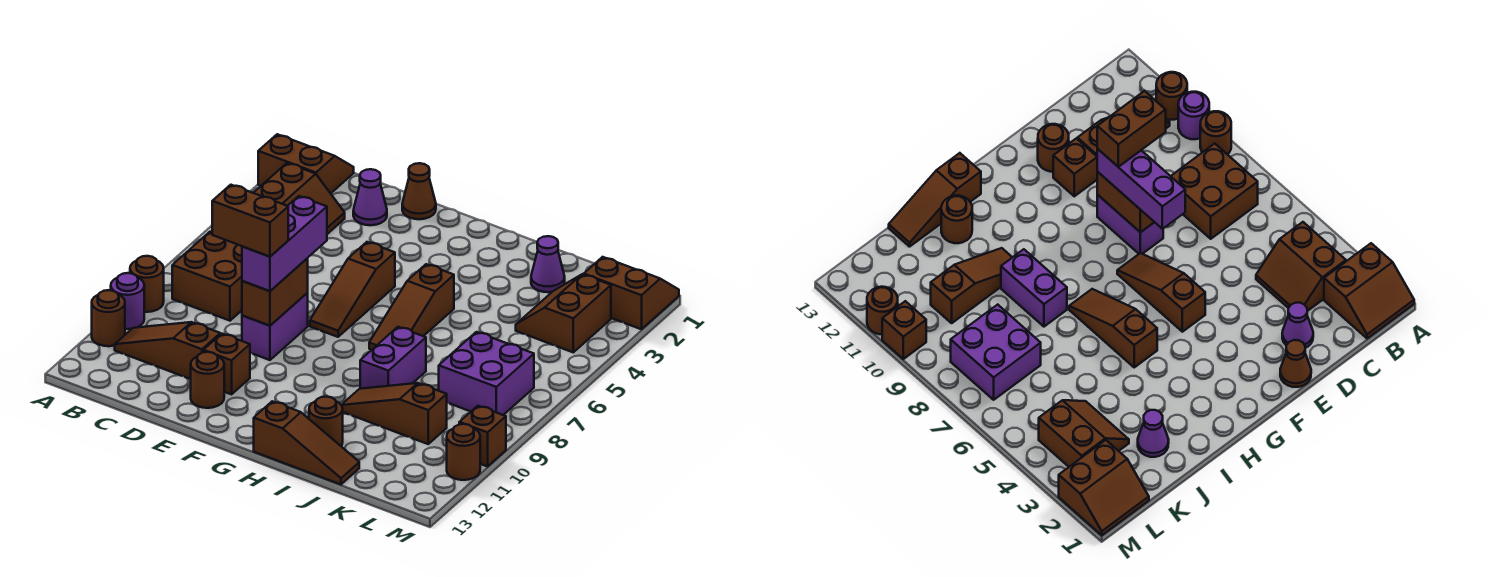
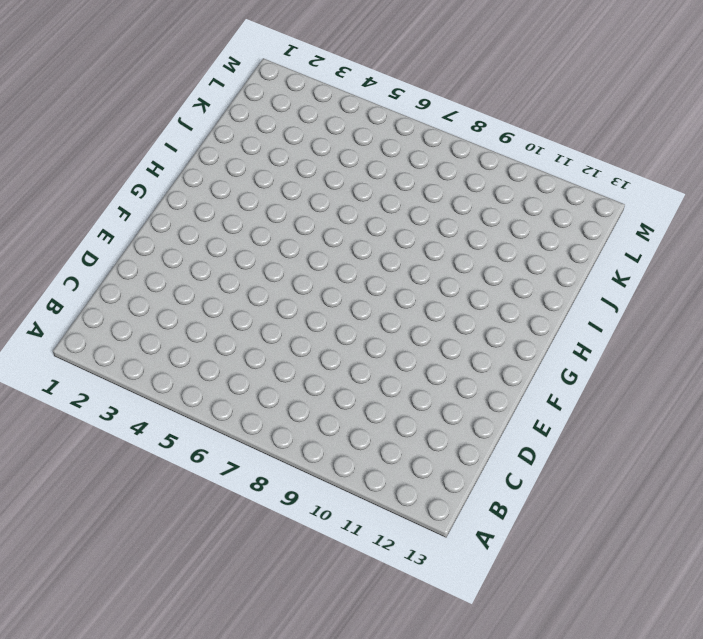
none -> brown 2x2 slope [258,134,354,193]
none -> brown 1x1 round brick [130,256,164,312]
none -> purple 1x1 round brick [111,273,144,329]

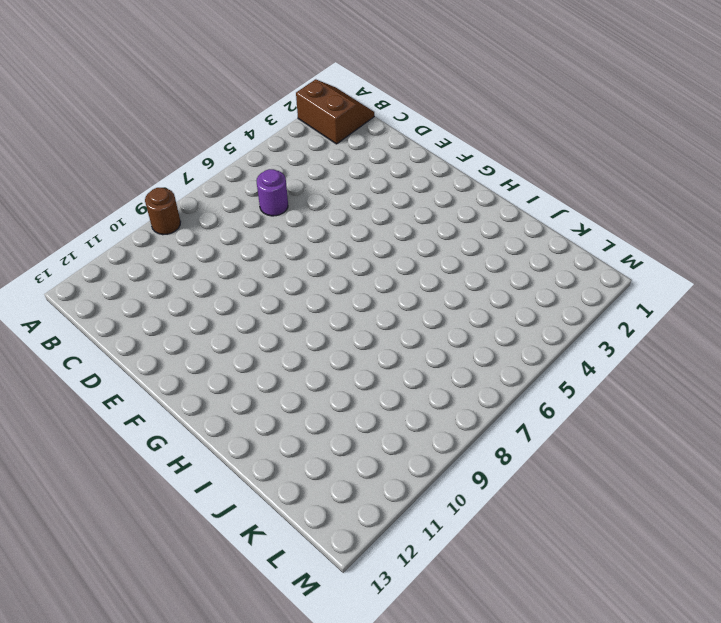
purple 1x1 round brick [257,169,288,216] -> purple 1x1 round brick moved to [111,273,144,329]
none -> brown 1x1 round brick [92,290,125,346]
none -> brown 2x2 slope [254,163,345,234]
none -> brown 2x2 brick [172,232,242,321]

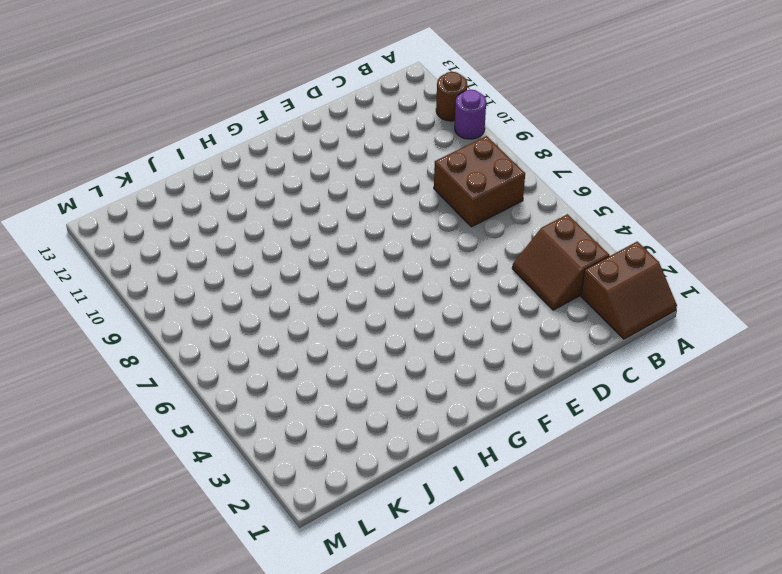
none -> brown 1x1 round brick [130,256,164,312]
none -> brown 1x3 slope [115,322,220,379]
none -> purple 1x1 cone [353,169,387,225]

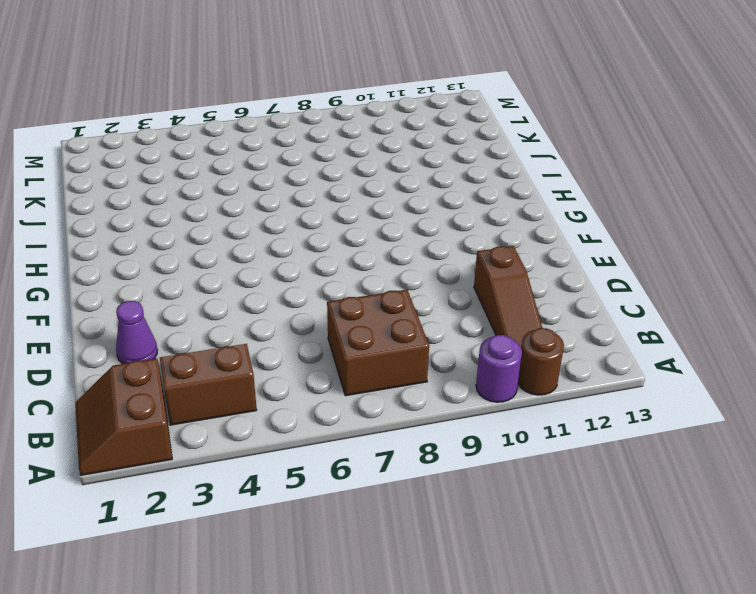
none -> brown 1x1 round brick [130,256,164,312]
none -> brown 1x1 cone [402,163,436,219]
none -> purple 1x2 brick [242,293,308,360]

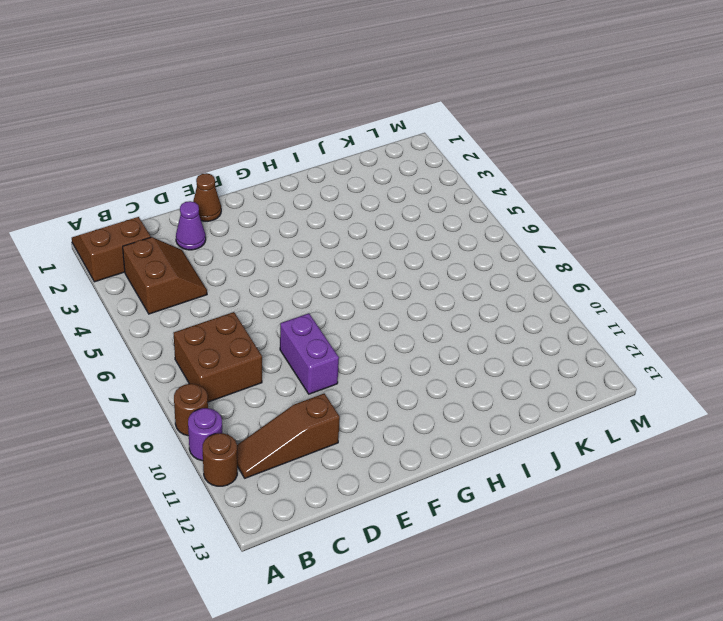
none -> brown 1x1 brick [203,334,250,394]
none -> brown 1x1 round brick [191,352,224,408]
none -> brown 1x3 slope [310,242,395,337]

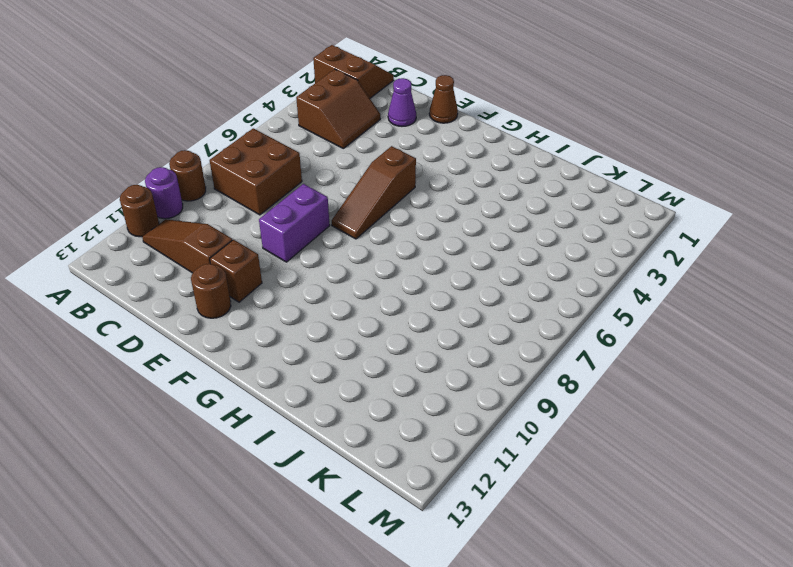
none -> brown 1x3 slope [369,264,454,350]
none -> brown 1x3 slope [254,401,359,484]
none -> purple 1x2 brick [360,327,426,389]

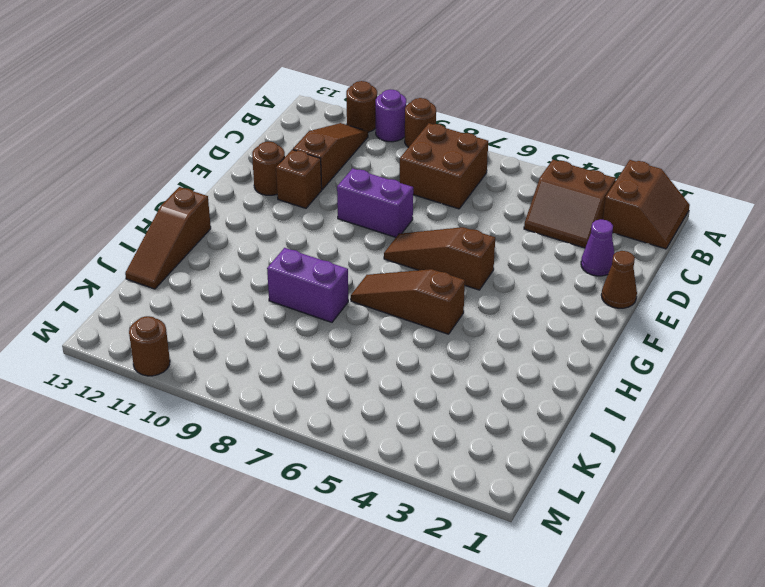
none -> brown 1x3 slope [342,383,447,444]
none -> brown 1x1 round brick [309,397,343,446]
none -> purple 1x1 cone [531,236,565,292]

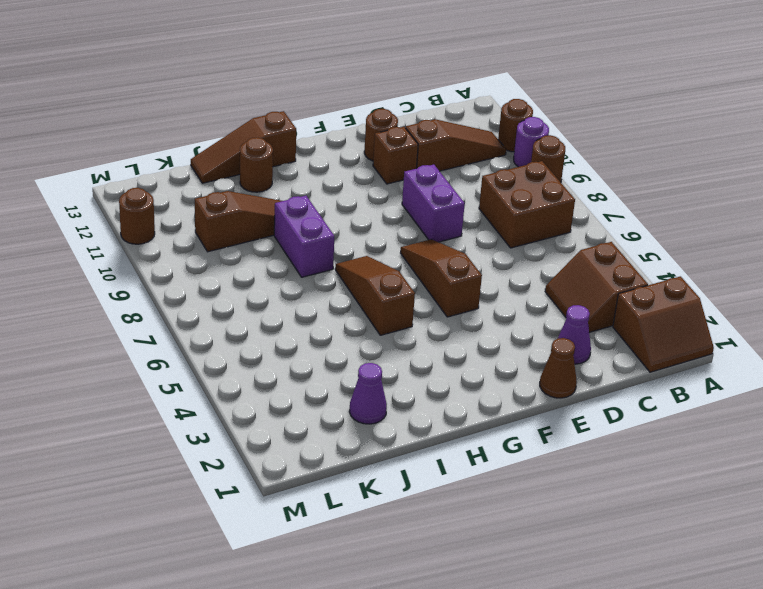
none -> brown 2x2 slope [516,274,611,352]
none -> purple 2x2 brick [438,332,534,415]
none -> brown 2x2 slope [584,257,679,329]

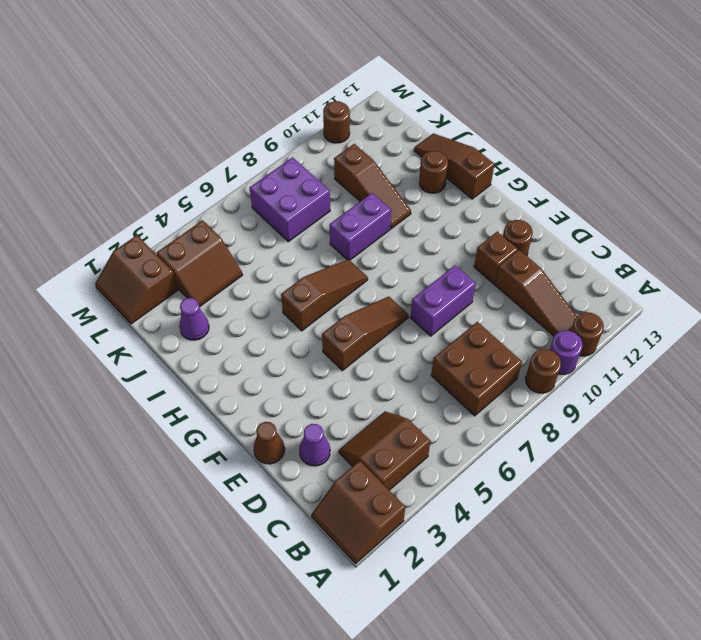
none -> brown 1x1 brick [459,406,506,467]
none -> brown 1x2 brick [242,258,308,326]
none -> purple 1x3 brick [242,196,327,291]

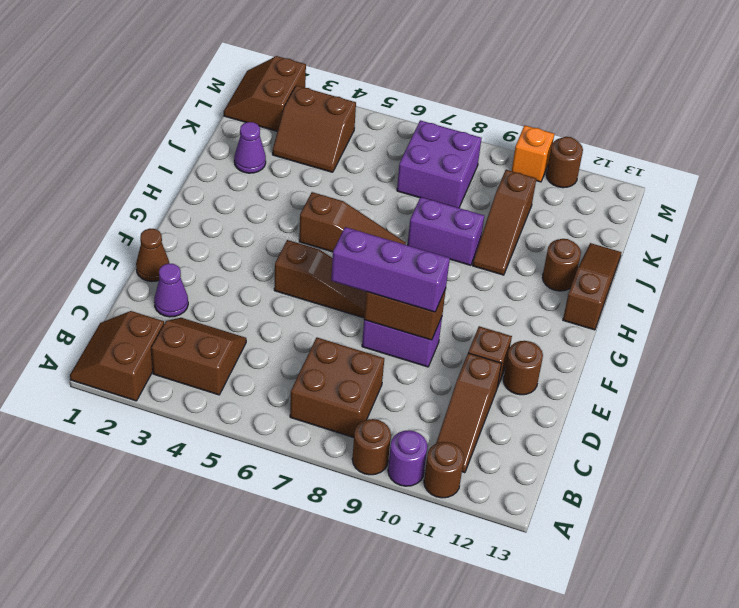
orange 1x1 brick [512,125,554,182] -> brown 1x1 brick [459,406,506,467]
none -> brown 1x2 brick [212,185,288,257]

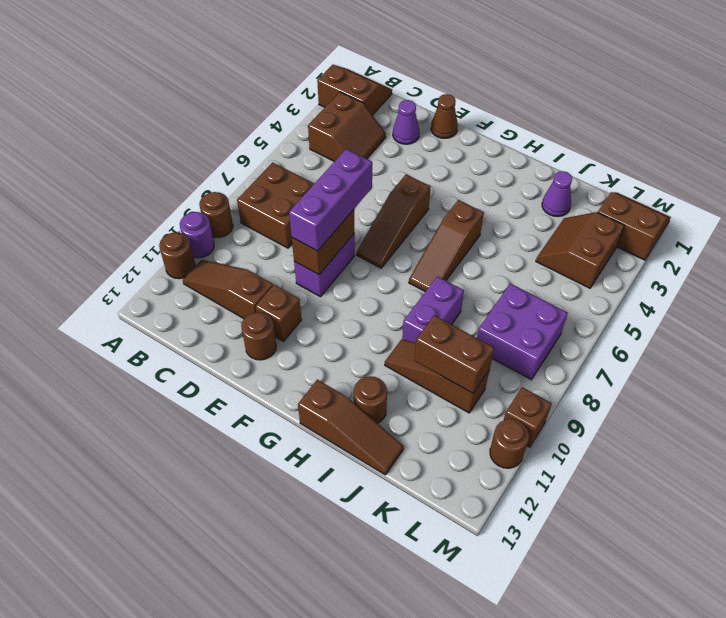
brown 1x2 brick [415,315,494,393] -> brown 1x2 brick moved to [212,185,288,257]

